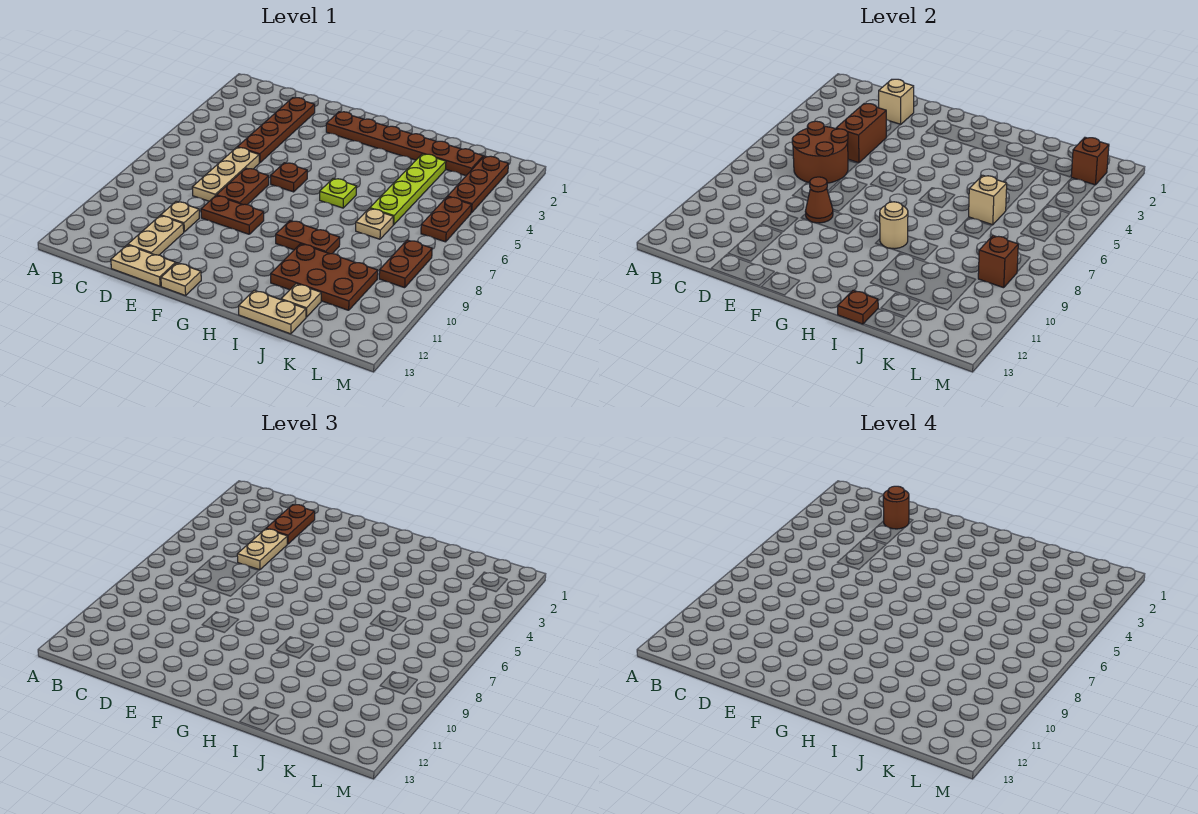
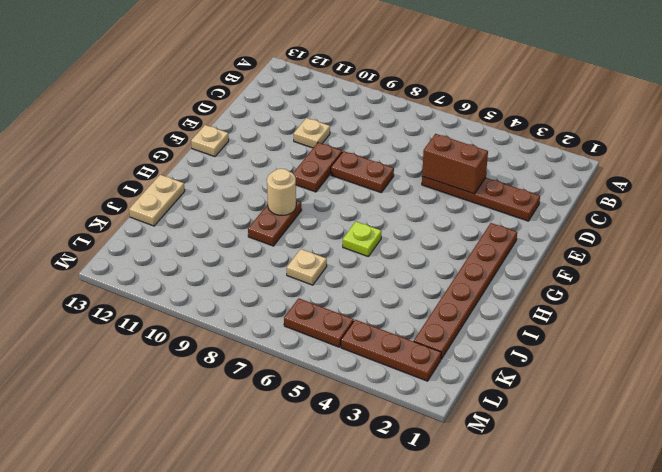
none -> tan 1x3 plate [192,147,259,201]
none -> tan 1x2 plate [128,216,184,255]
none -> tan 1x2 plate [111,245,176,286]
none -> brown 1x1 plate [271,163,307,192]

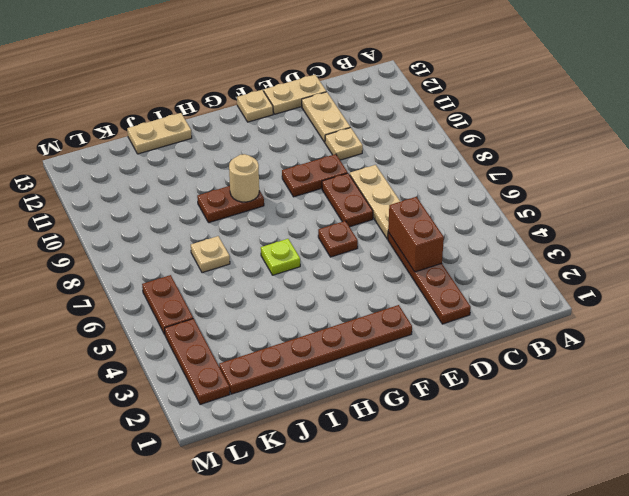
none -> brown 2x3 plate [271,244,378,310]
none -> lime 1x4 plate [370,154,446,225]
none -> tan 1x1 plate [281,284,321,317]
none -> brown 1x2 plate [379,240,432,288]

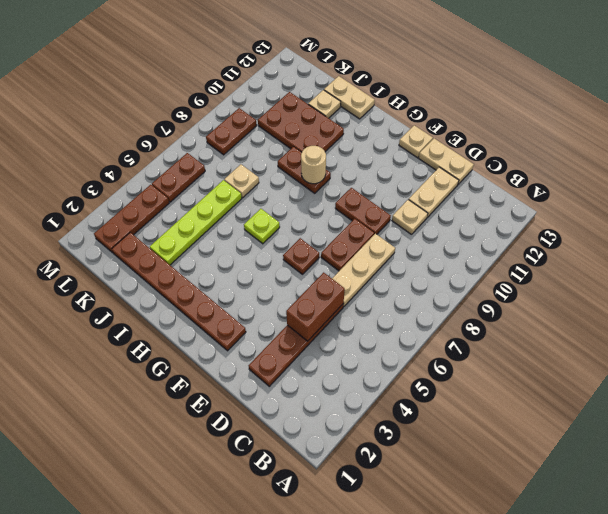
none -> brown 2x2 round brick [792,121,848,183]
none -> tan 1x1 brick [879,79,914,125]
none -> brown 1x1 cone [805,177,833,223]
none -> brown 1x1 plate [838,290,878,324]

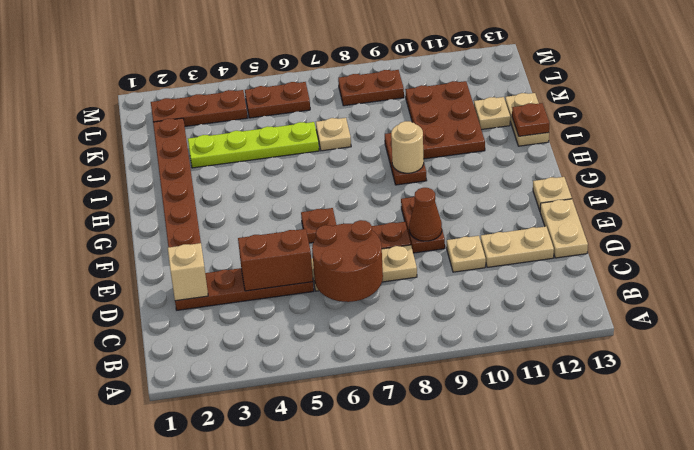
none -> lime 1x1 plate [320,178,357,208]
none -> tan 1x1 brick [969,175,1007,225]
none -> brown 1x1 brick [1071,137,1109,185]
none -> brown 1x1 brick [978,236,1018,288]

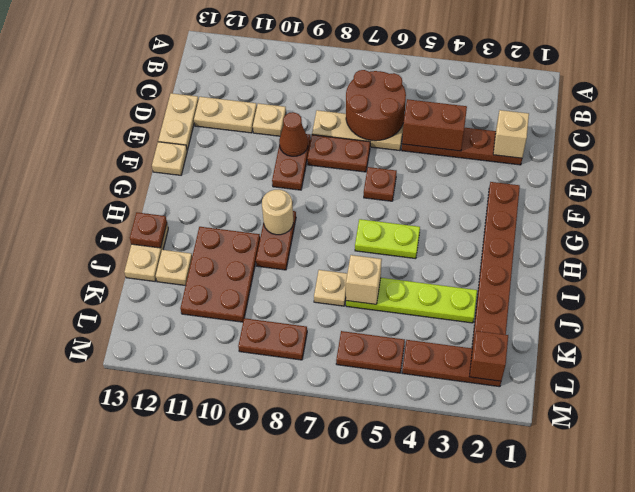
lime 1x2 plate [355,219,420,259] -> lime 1x1 plate [320,178,357,208]
none -> brown 1x1 brick [978,236,1018,288]
none -> brown 1x2 plate [266,505,315,544]
none -> tan 1x2 plate [237,529,287,570]
none -> brown 1x1 round brick [883,486,909,529]

